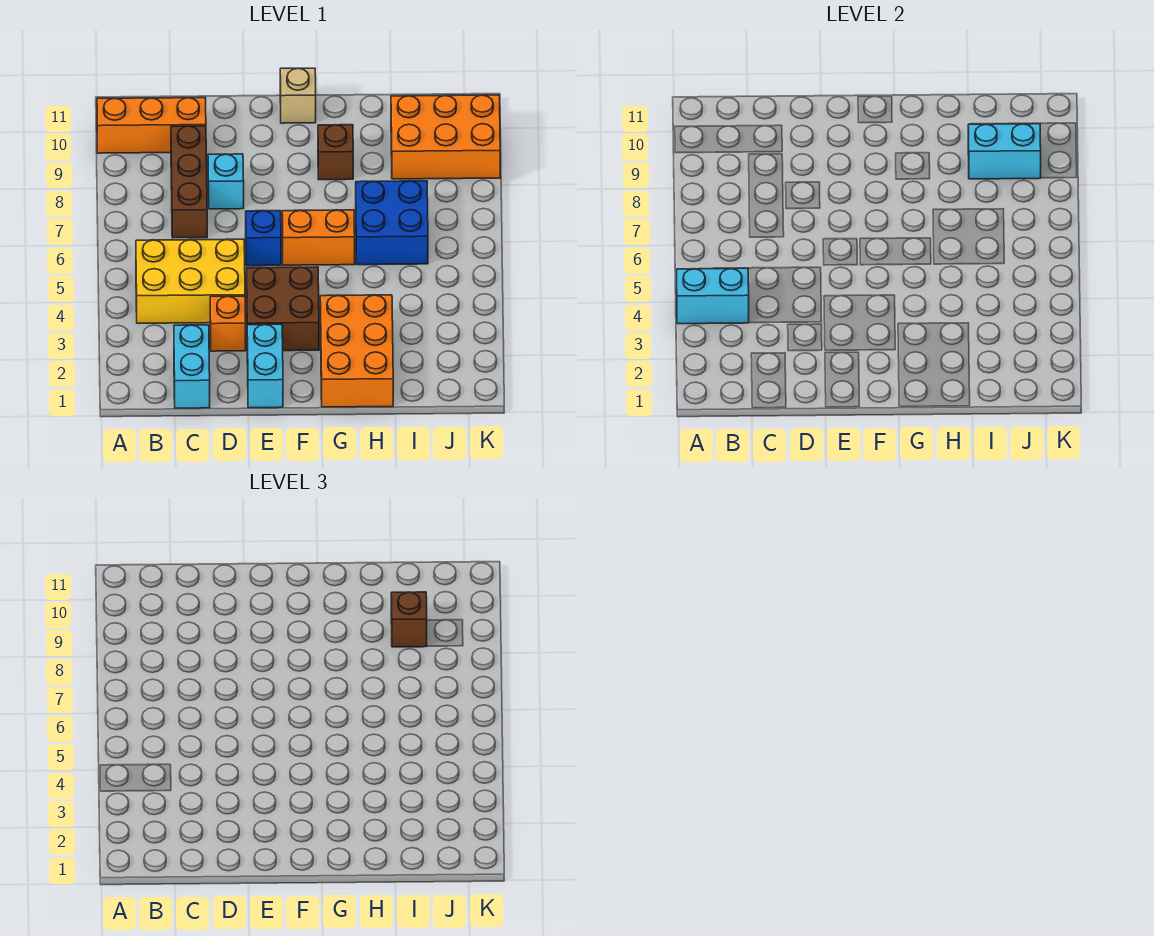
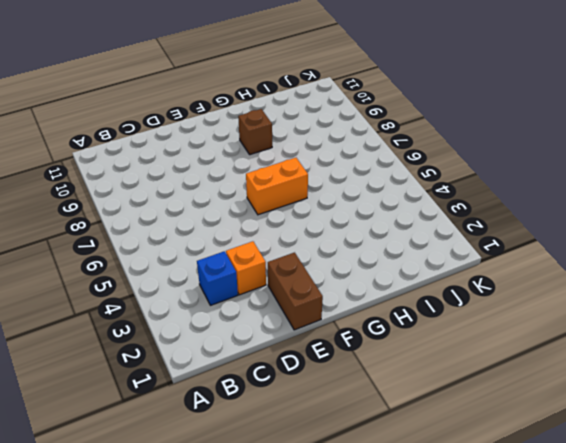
blue 1x1 brick [197,251,238,305] -> blue 1x1 brick moved to [246,211,281,266]
brown 1x2 brick [268,252,323,330] -> cyan 1x2 brick [247,324,283,408]
none -> orange 1x3 brick [97,98,206,153]
none -> yellow 2x3 brick [136,239,245,323]
none -> cyan 1x2 brick [174,325,210,408]

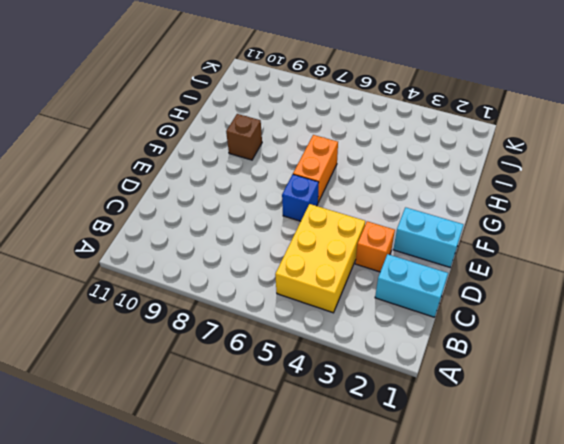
none -> orange 1x3 brick [97,98,206,153]
none -> brown 1x3 brick [171,126,207,238]
none -> cyan 1x1 brick [208,154,244,209]

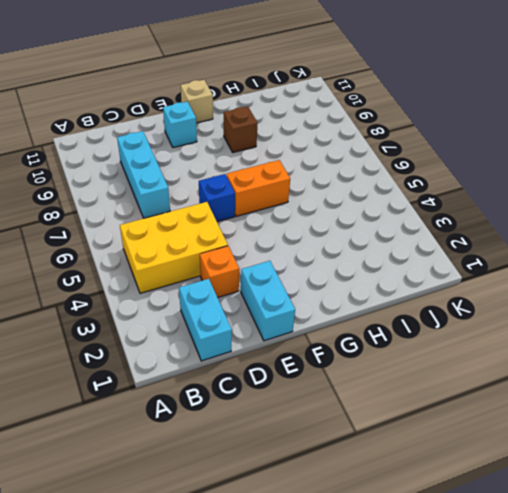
cyan 1x3 brick [117,131,170,218] -> brown 1x3 brick [171,126,207,238]
cyan 1x1 brick [163,102,197,148] -> cyan 1x1 brick moved to [208,154,244,209]
none -> orange 1x3 brick [97,98,206,153]
none -> brown 2x2 brick [247,267,319,351]
none -> orange 2x3 brick [320,295,393,407]

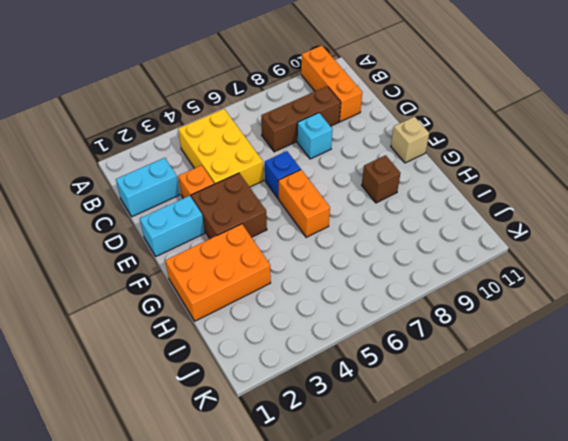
none -> blue 2x2 brick [356,181,428,265]
none -> orange 2x3 brick [391,95,500,179]
none -> cyan 1x2 brick [677,268,749,324]

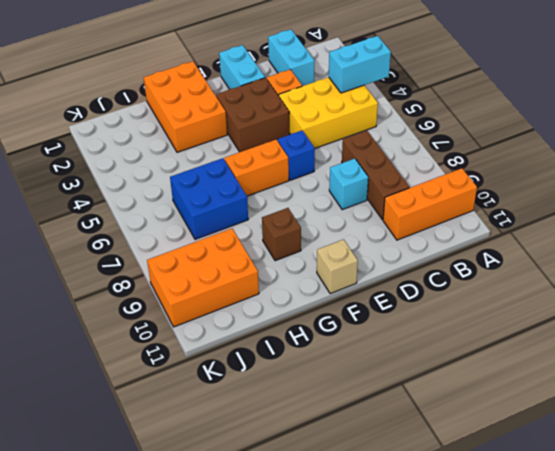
none -> cyan 1x2 brick [968,124,1041,179]
none -> brown 1x1 brick [391,592,427,647]

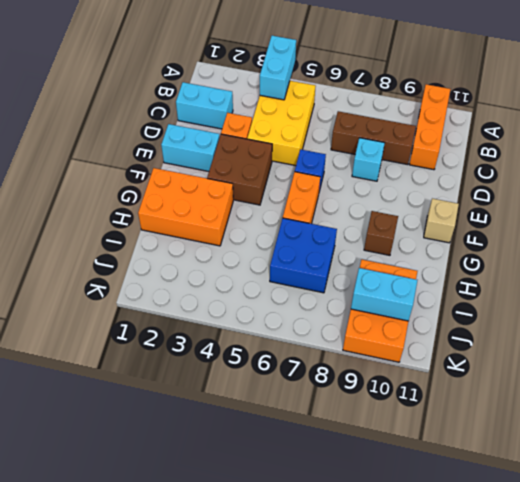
cyan 1x2 brick [351,268,417,321] -> cyan 1x2 brick turned to [968,124,1041,179]
none -> brown 1x1 brick [391,592,427,647]

